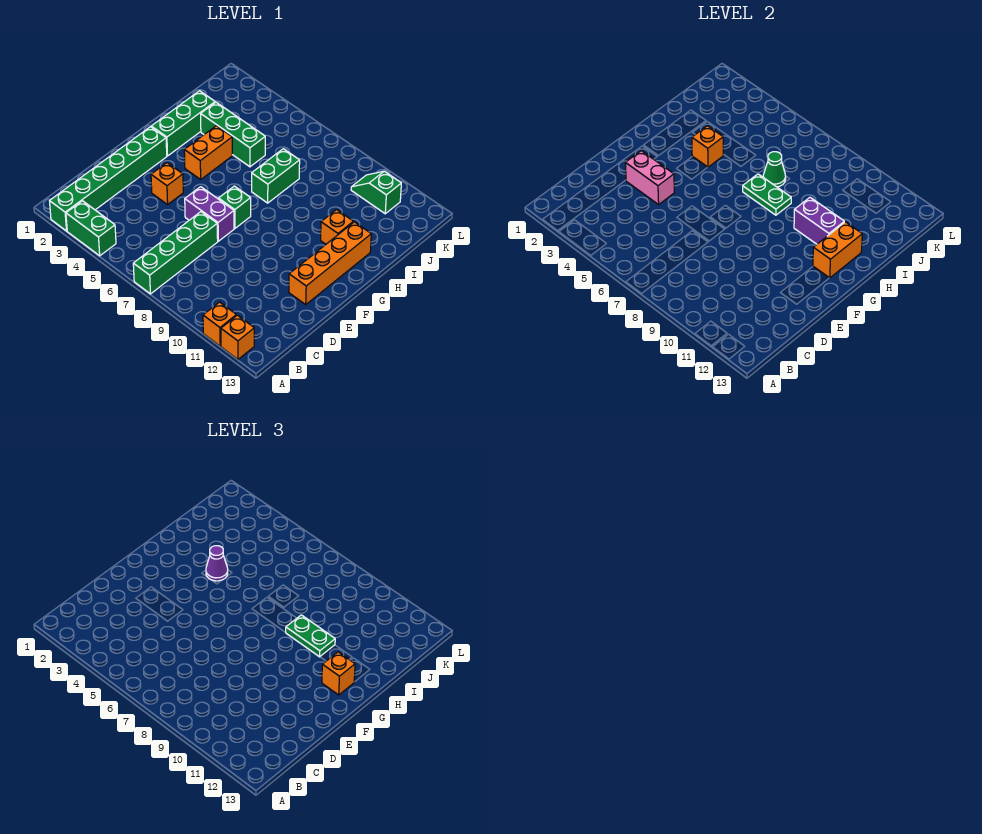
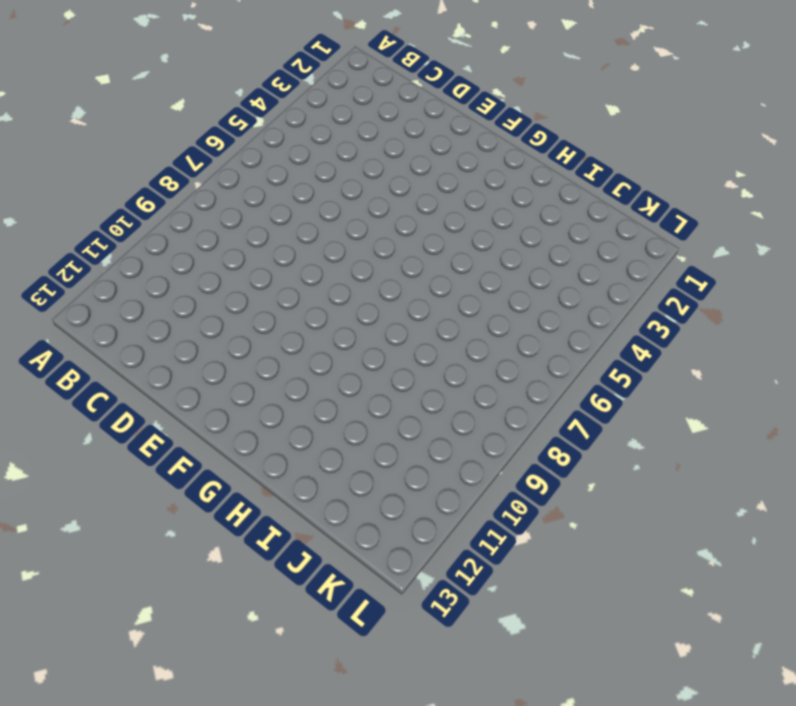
none -> green 1x6 brick [50,127,167,231]
none -> green 1x2 brick [66,201,116,256]
none -> green 1x4 brick [133,212,218,294]

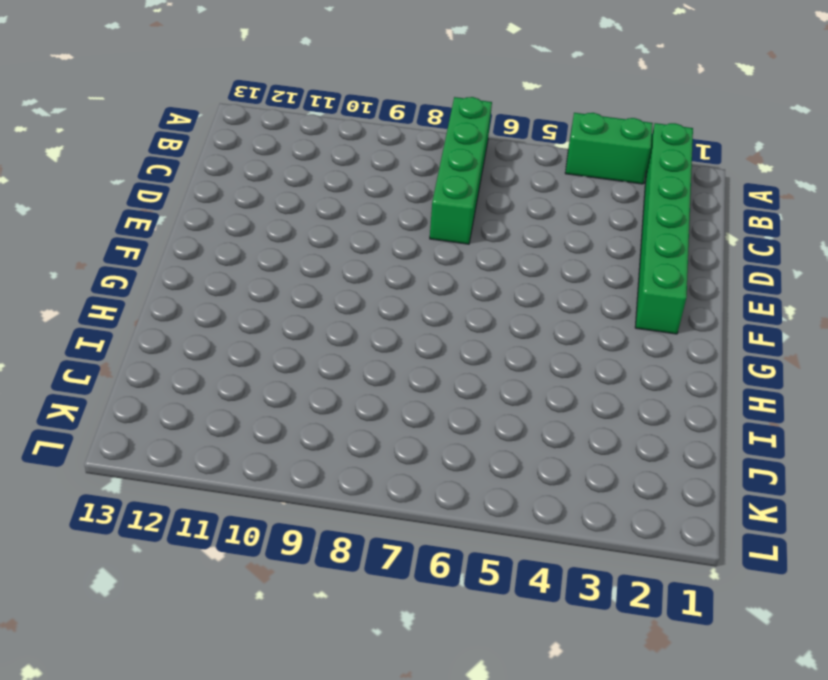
none -> orange 1x1 brick [203,302,236,346]
none -> orange 1x1 brick [221,315,254,359]
none -> orange 1x1 brick [151,163,183,204]

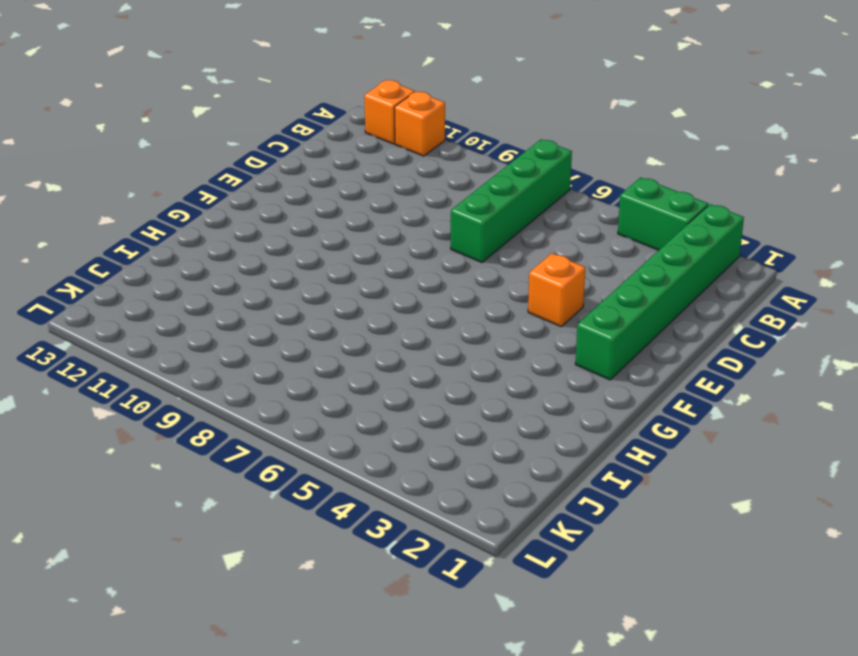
none -> purple 1x2 brick [185,187,234,241]
none -> orange 1x4 brick [289,222,371,305]
none -> green 1x1 brick [219,186,251,228]

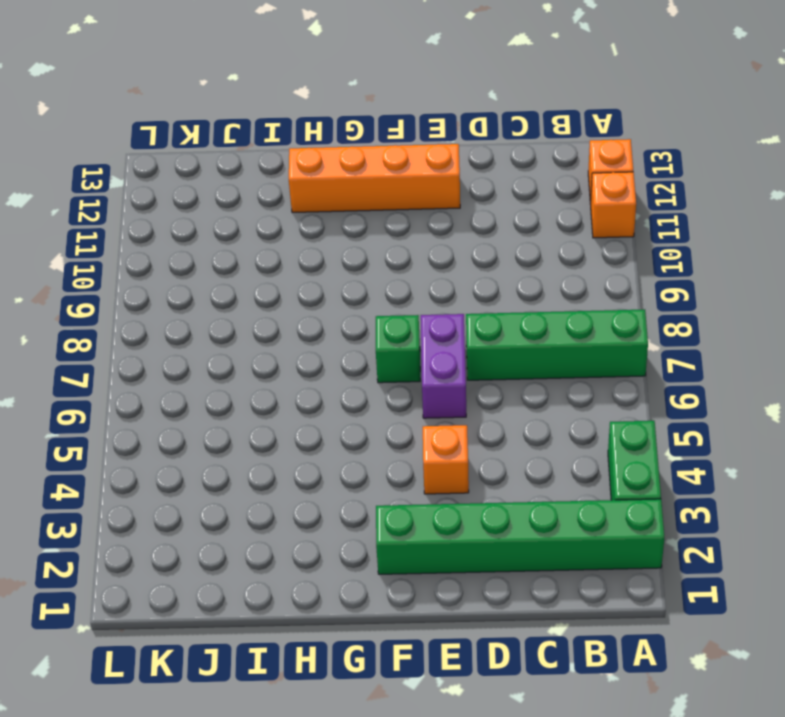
none -> green 1x3 brick [151,91,215,156]
none -> orange 1x2 brick [184,126,232,179]
none -> green 1x2 brick [252,149,300,203]

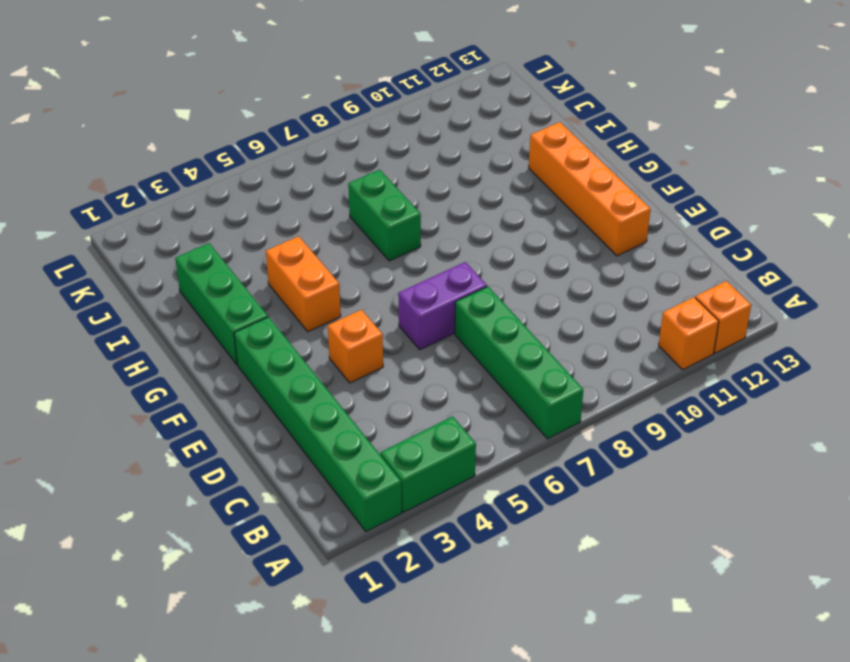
none -> green 1x1 brick [219,186,251,228]
none -> orange 1x1 brick [321,210,353,244]
none -> green 1x3 brick [201,102,265,167]

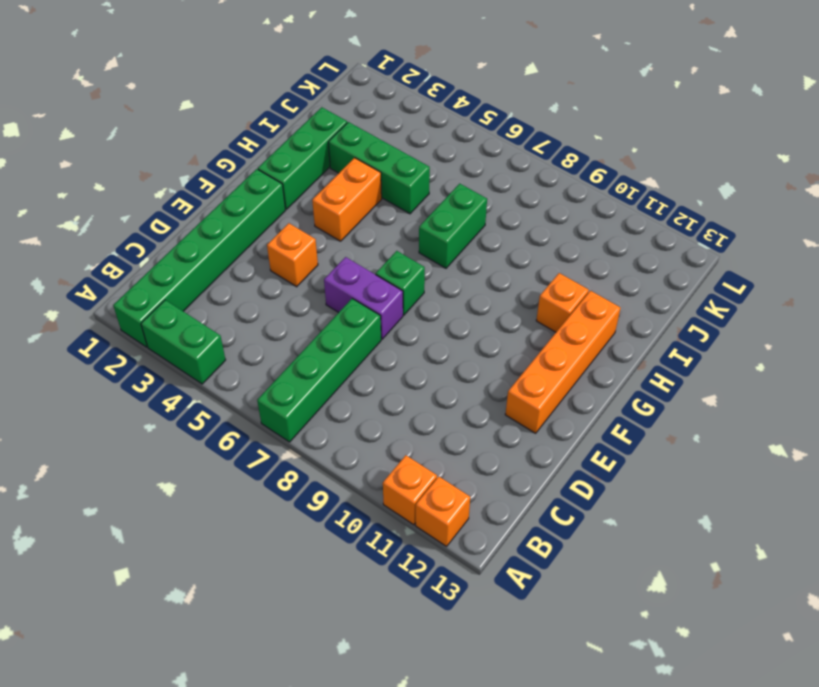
none -> green 1x2 slope [351,171,401,214]
none -> pink 1x2 brick [625,151,674,204]
none -> orange 1x2 brick [813,222,862,278]

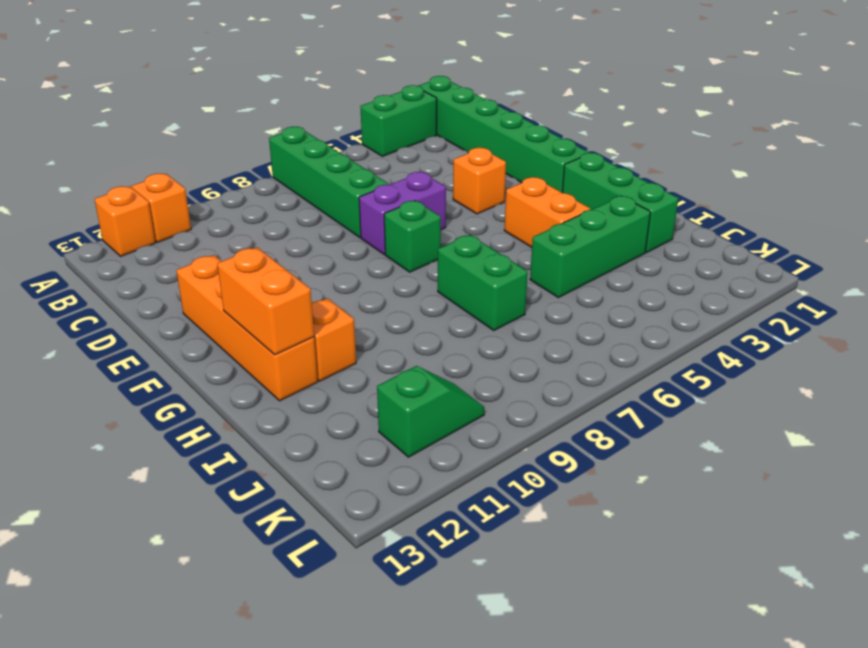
none -> pink 1x2 brick [625,151,674,204]
none -> orange 1x1 brick [692,126,723,167]
none -> green 1x2 plate [743,174,791,215]

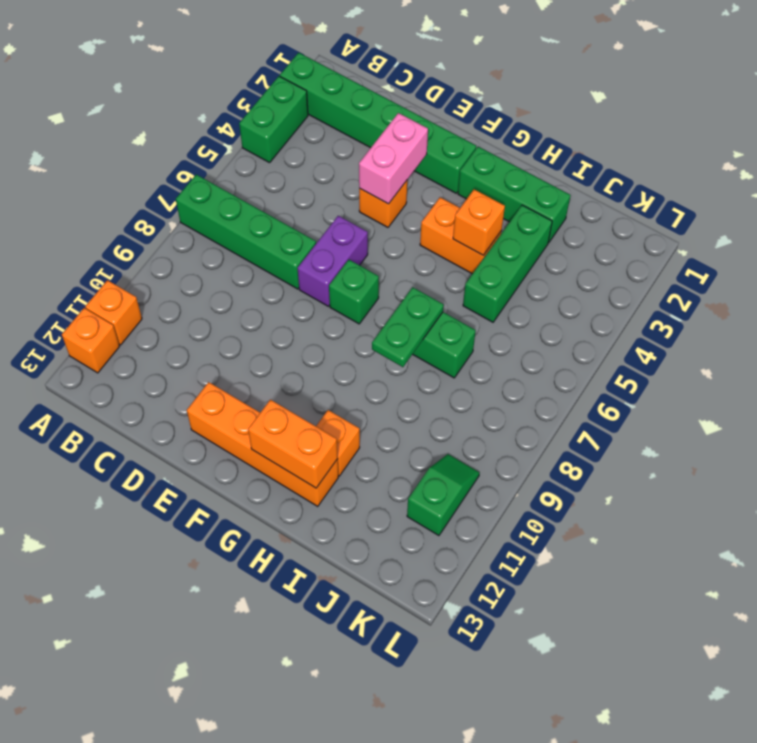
none -> purple 1x2 brick [794,198,844,244]
none -> green 1x1 cone [763,152,786,187]
none -> orange 1x1 brick [322,652,355,695]

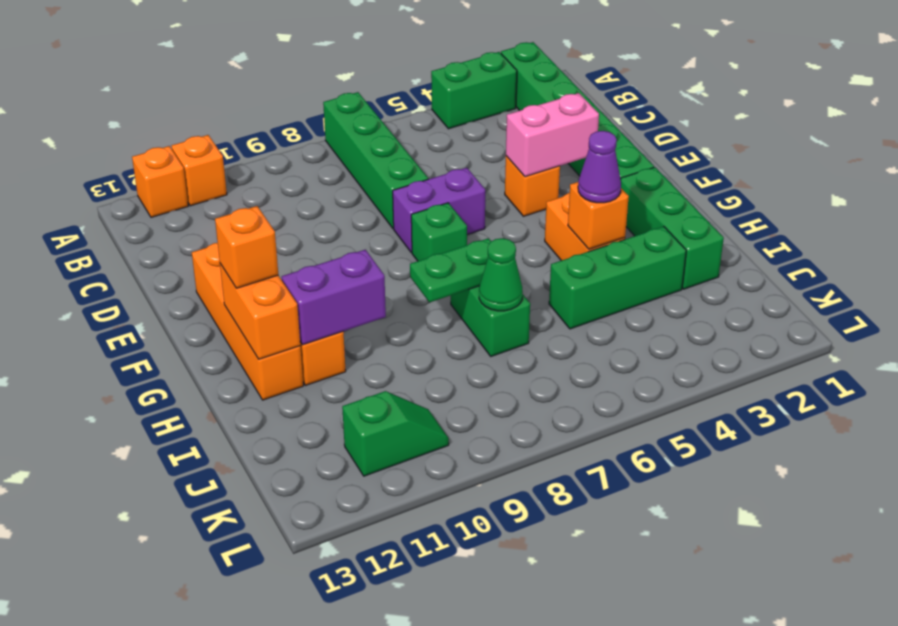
none -> green 1x2 plate [285,615,335,657]

